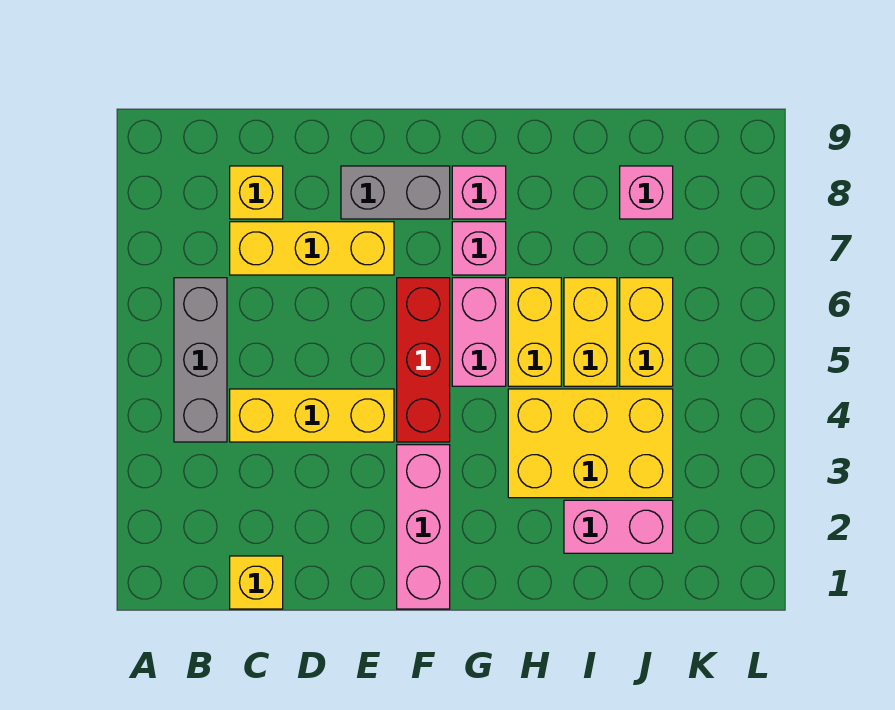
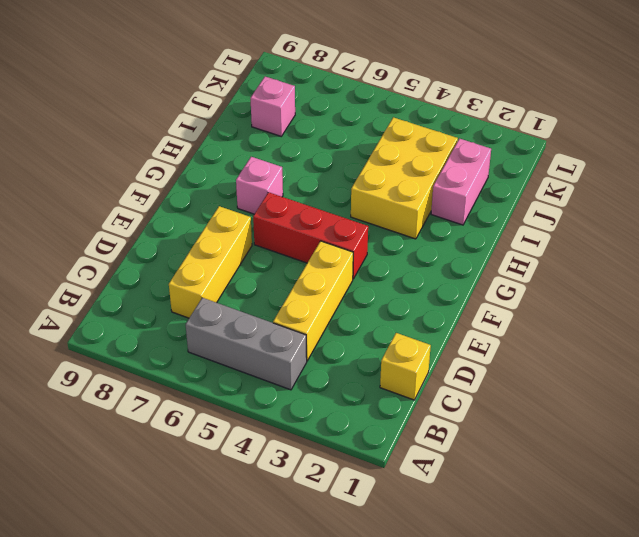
none -> yellow 1x1 brick [230,166,283,219]
none -> grey 1x2 brick [341,166,450,219]
none -> pink 1x3 brick [397,445,450,609]

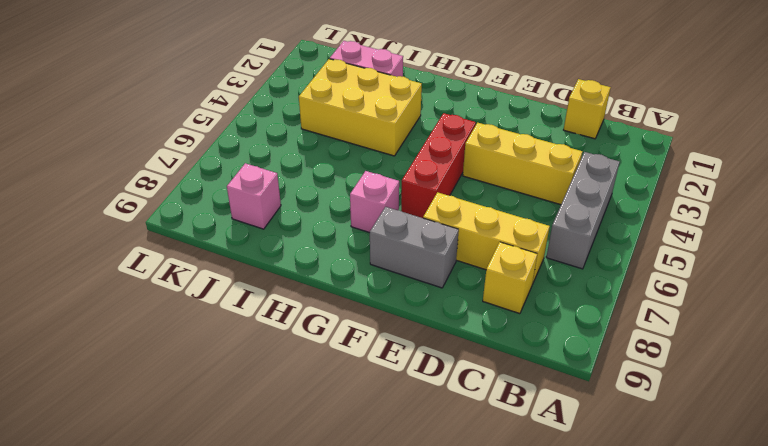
none -> pink 1x3 brick [397,445,450,609]
none -> pink 1x2 brick [452,278,506,386]
none -> pink 1x1 brick [452,166,506,219]

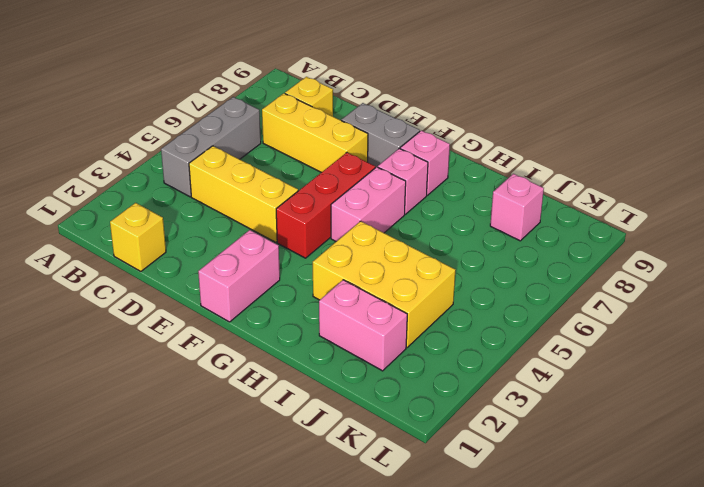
pink 1x2 brick [198,230,280,322] -> pink 1x3 brick [397,445,450,609]
none -> yellow 1x2 brick [508,278,561,386]
none -> yellow 1x2 brick [564,278,617,386]
none -> yellow 1x2 brick [620,278,673,386]

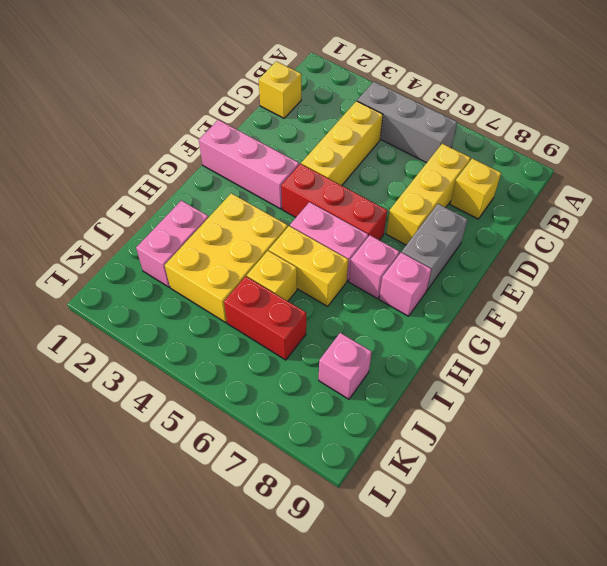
yellow 1x1 brick [247,251,297,301] -> yellow 1x2 brick [564,278,617,386]
red 1x2 brick [224,276,306,360] -> yellow 1x2 brick [620,278,673,386]

